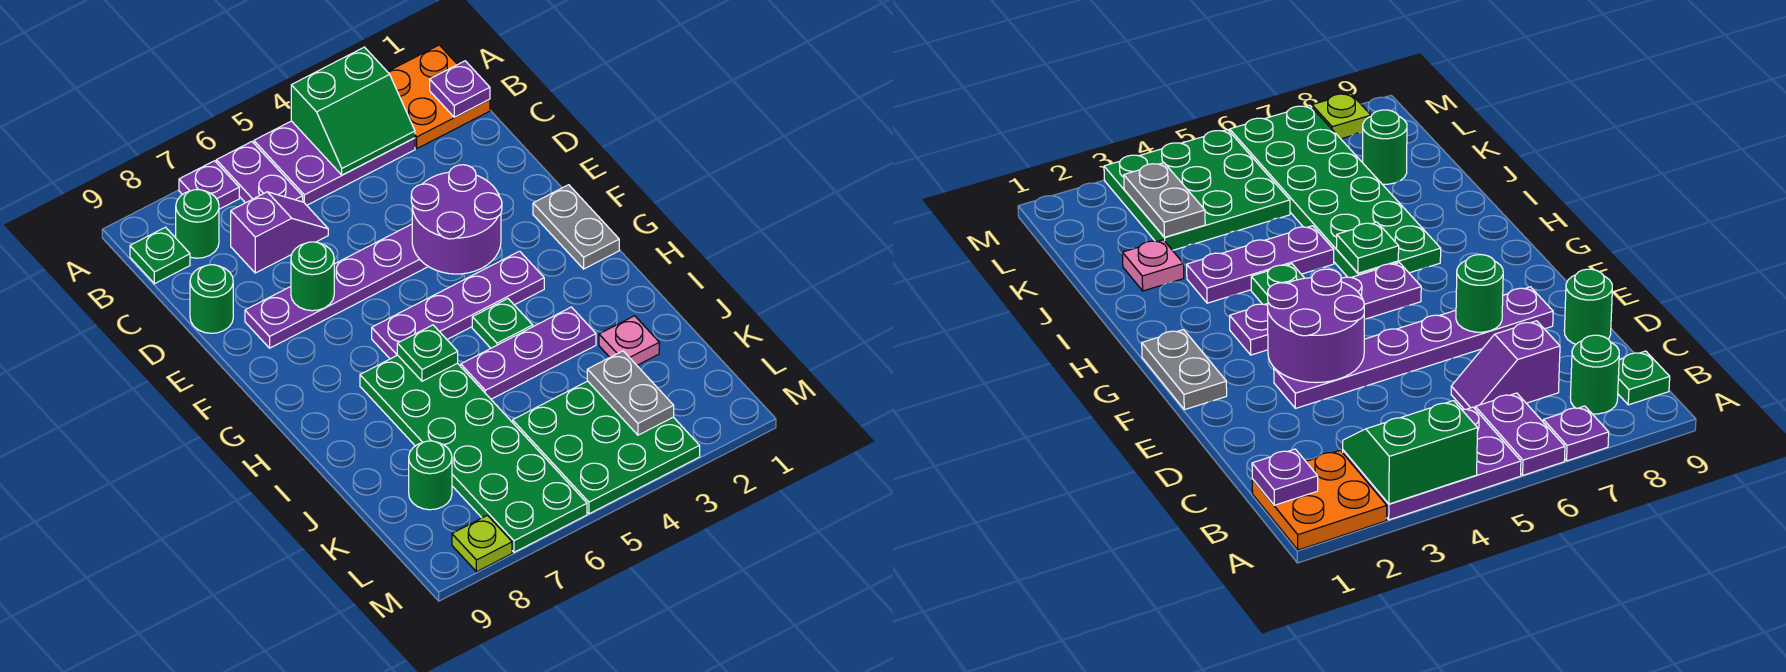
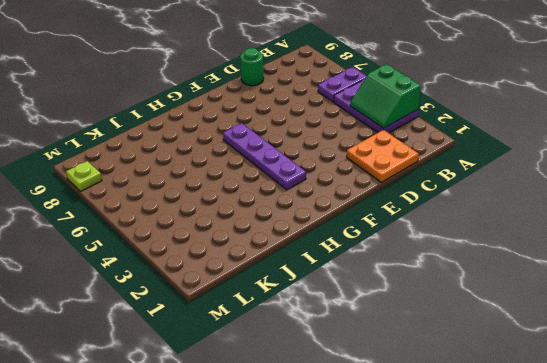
orange 2x2 plate [347,130,419,182] -> orange 2x2 plate moved to [388,45,490,148]
none -> purple 1x1 plate [179,161,239,209]
none -> green 1x1 round brick [176,190,219,258]
none -> green 1x1 plate [130,227,190,284]

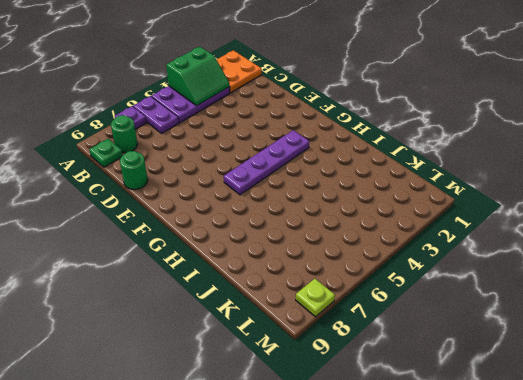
none -> purple 1x2 slope [231,192,328,273]
none -> purple 1x6 plate [245,224,428,348]
none -> grey 1x2 plate [533,185,619,269]

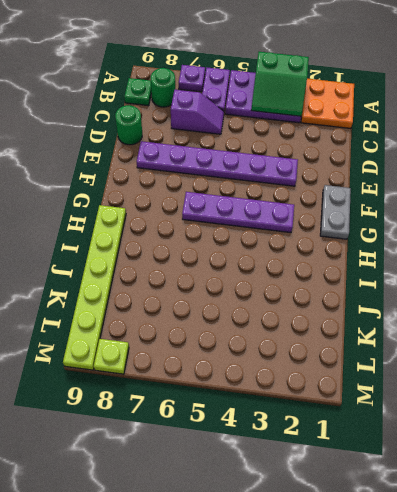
lime 1x6 plate [63,205,126,370] -> none
none -> green 1x1 plate [472,299,533,348]
none -> green 2x6 plate [360,355,587,552]
none -> purple 1x3 plate [461,307,596,399]

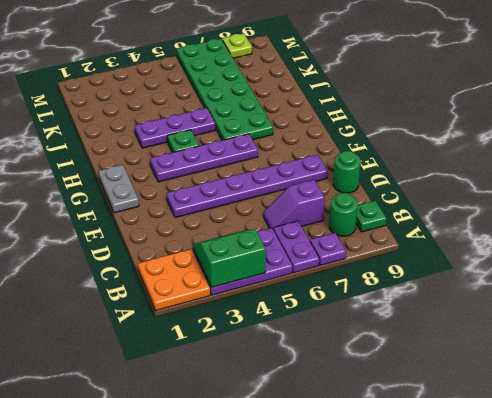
none -> pink 1x1 plate [599,316,659,365]
none -> green 3x3 plate [513,381,700,514]
none -> green 1x1 round brick [409,441,452,510]

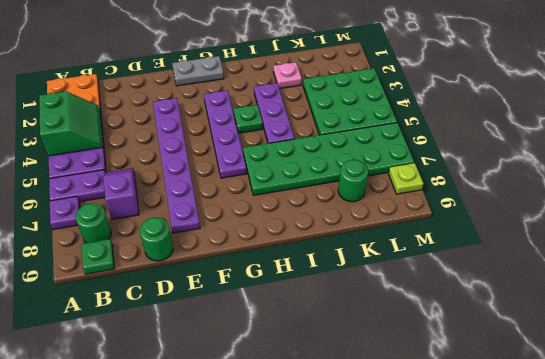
none -> purple 1x1 plate [430,61,490,117]
none -> purple 2x2 round brick [411,165,502,274]
none -> green 1x1 round brick [291,242,334,311]

